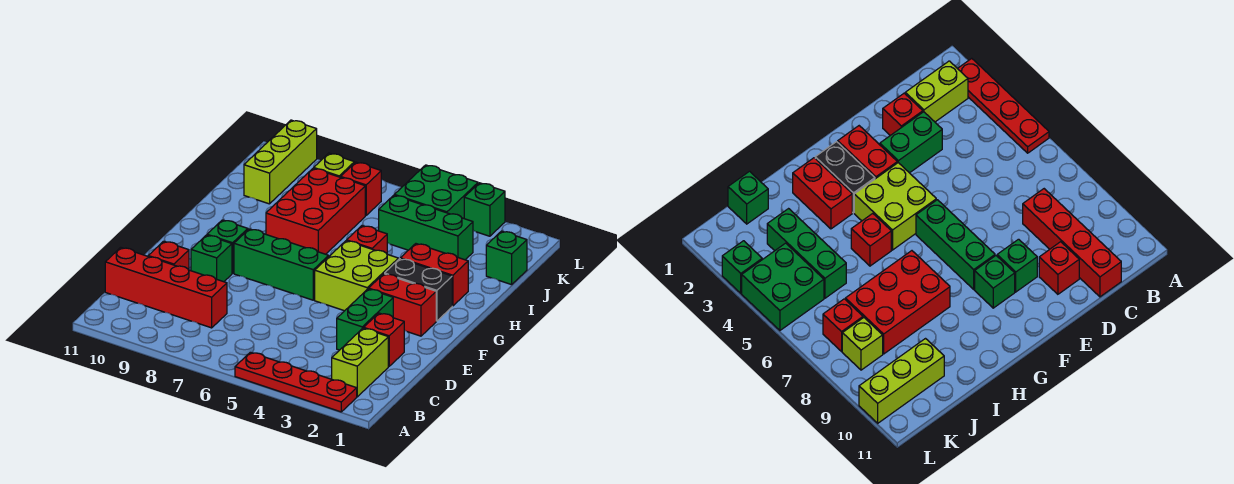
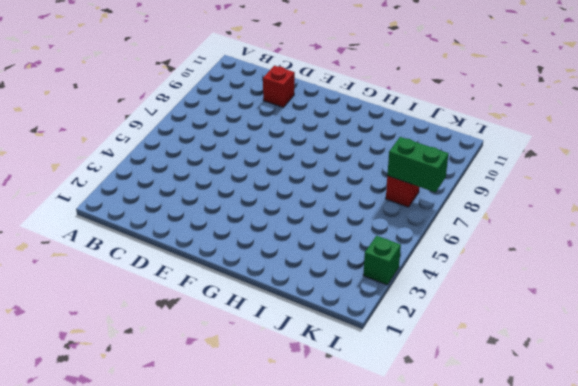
green 1x2 brick [387,137,449,192] -> green 1x2 brick moved to [337,289,393,350]
none -> red 1x4 plate [235,352,357,412]
none -> lime 1x2 brick [332,328,388,397]
none -> red 1x4 brick [105,247,227,328]

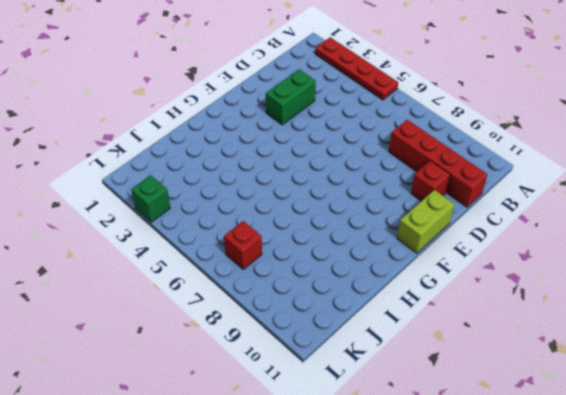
lime 1x2 brick [397,190,454,253] -> lime 1x2 brick moved to [332,328,388,397]
none -> red 1x1 brick [364,313,404,366]
none -> green 1x1 brick [191,235,232,282]
none -> red 1x2 brick [369,274,436,336]

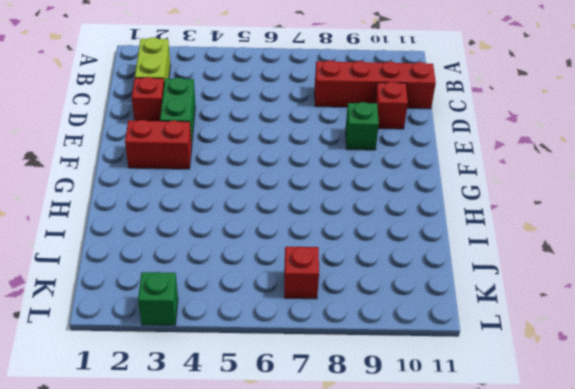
none -> red 1x4 plate [235,352,357,412]
none -> lime 2x2 brick [315,241,398,311]
none -> green 1x3 brick [234,229,329,300]

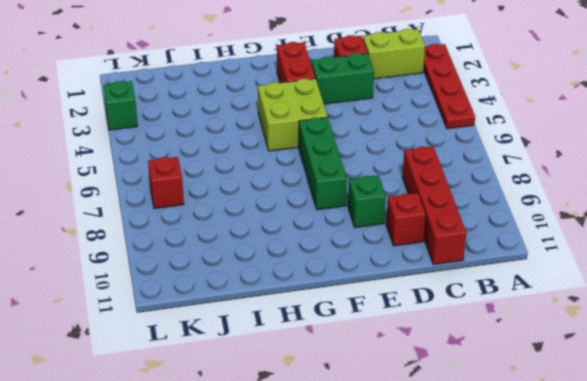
none -> green 1x1 brick [207,220,248,273]
none -> black 1x2 brick [385,259,452,321]
none -> red 1x2 brick [400,244,468,306]

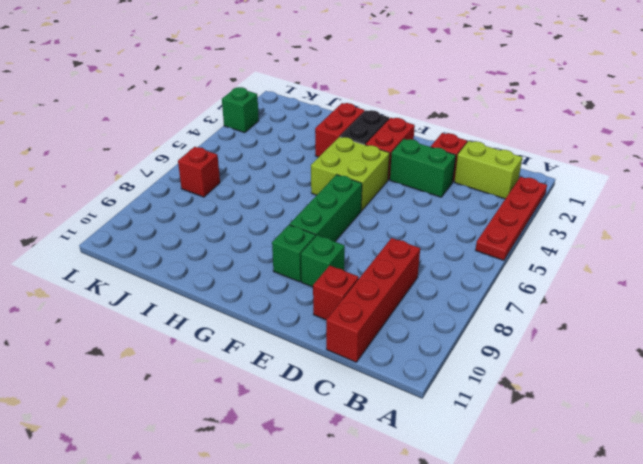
none -> red 1x1 brick [347,226,387,254]
none -> red 2x3 brick [266,168,365,254]
none -> green 1x1 brick [486,231,527,285]

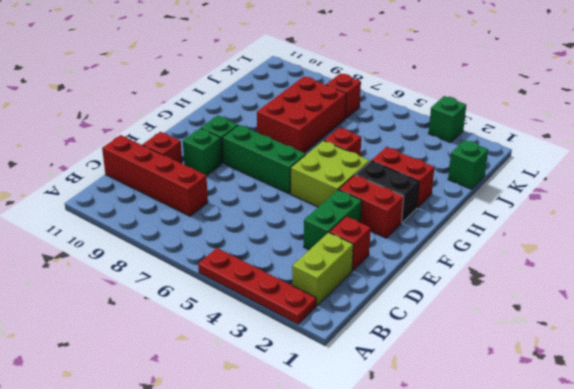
none -> green 1x3 brick [379,195,473,260]
none -> lime 1x3 brick [244,120,317,204]
none -> green 2x2 brick [394,165,478,218]

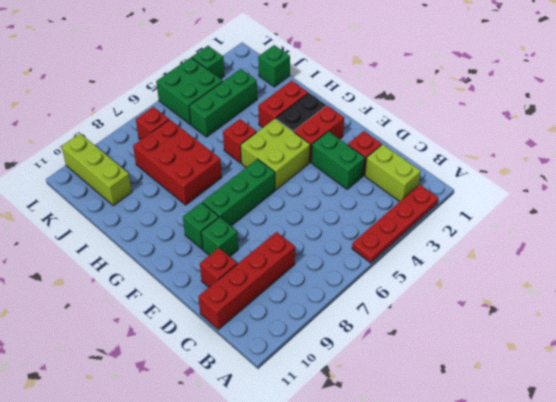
none -> lime 1x1 brick [314,153,354,177]

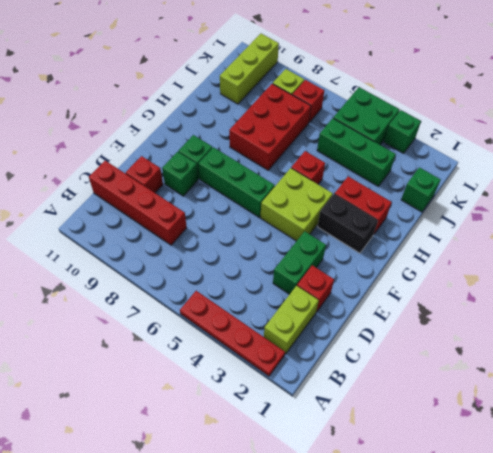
none -> red 1x2 brick [369,274,436,336]

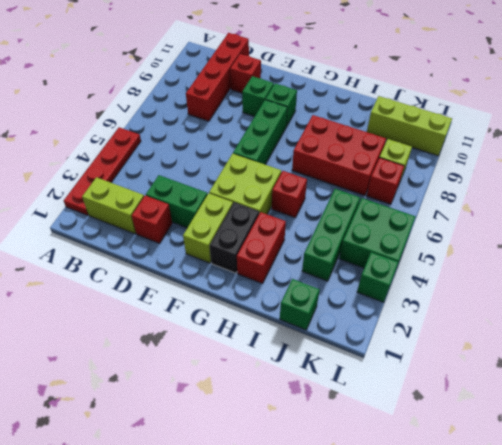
lime 1x2 brick [183,193,233,263] -> red 1x2 brick [369,274,436,336]

